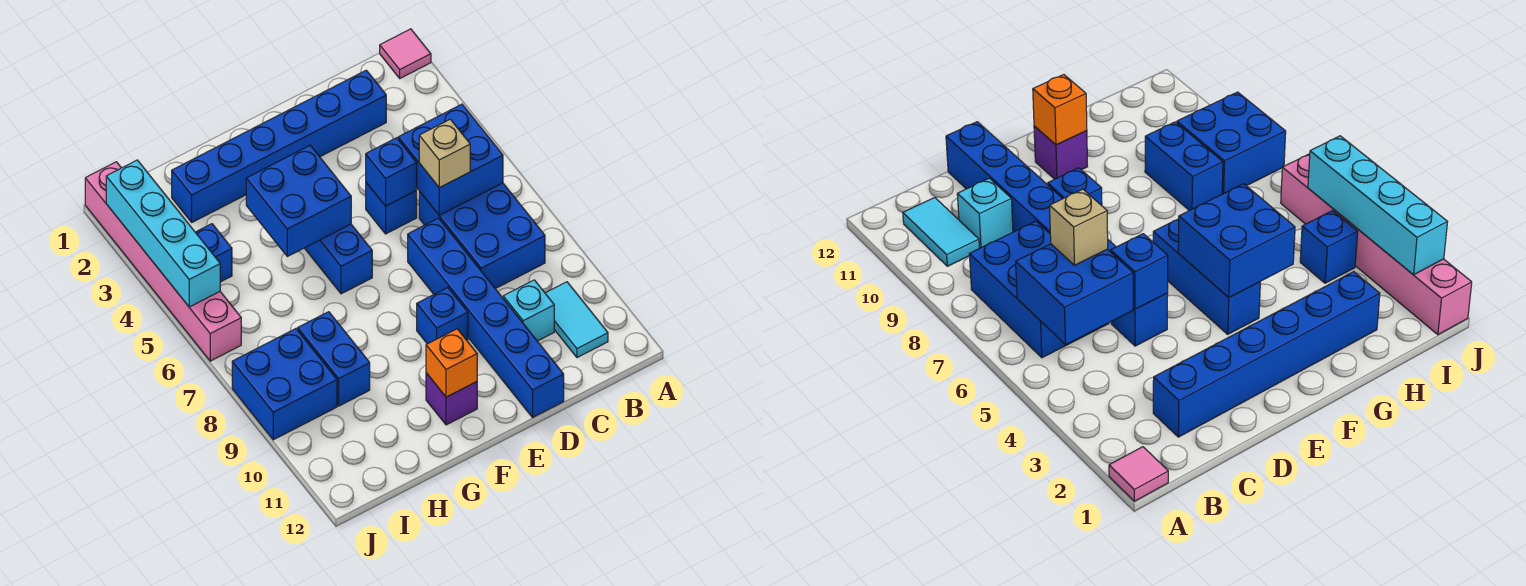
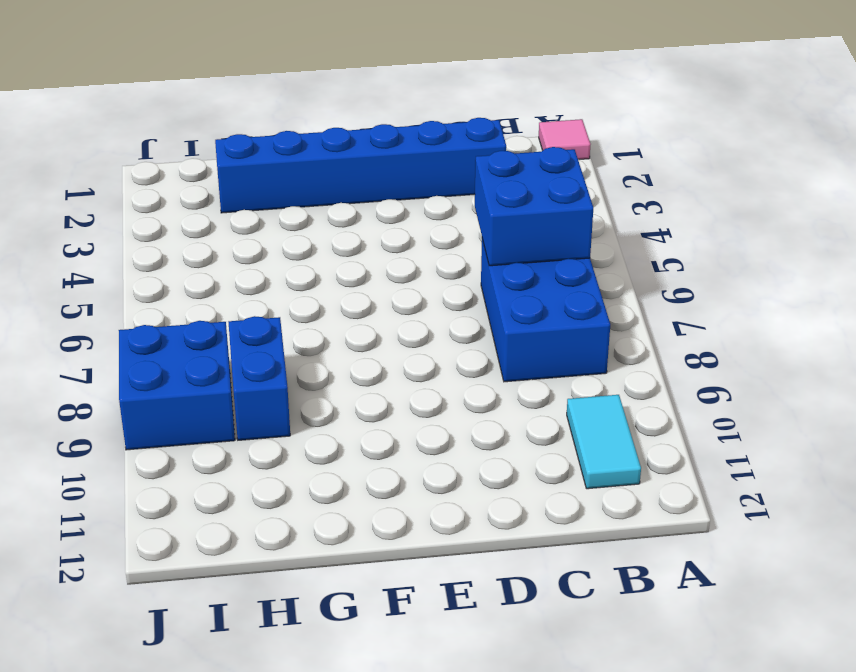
none -> cyan 1x1 brick [503,280,554,341]
none -> blue 1x1 brick [366,183,417,234]
none -> blue 1x6 brick [408,218,564,417]

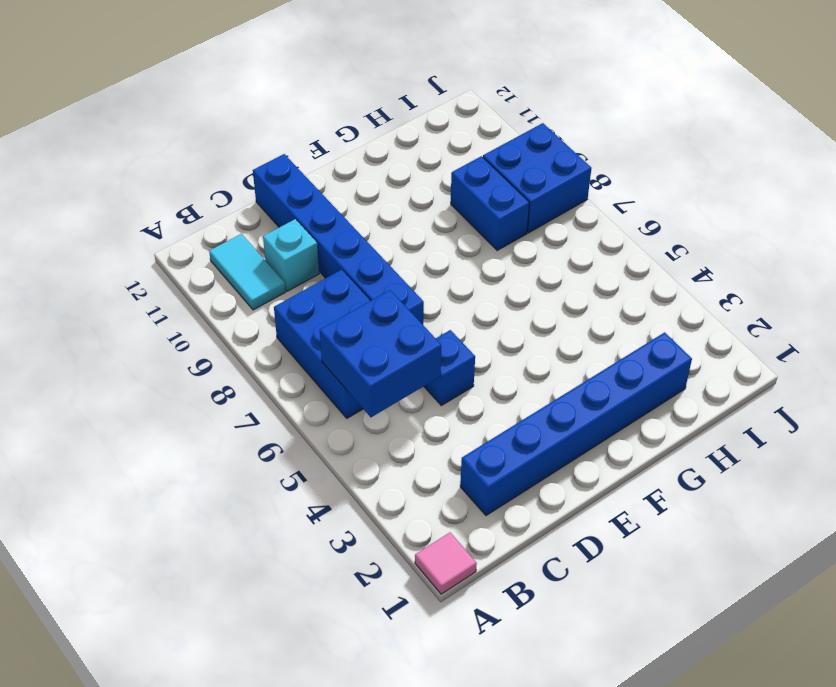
none -> blue 1x1 brick [417,287,468,344]
none -> blue 1x3 brick [305,224,372,294]
none -> purple 1x1 brick [426,373,477,425]

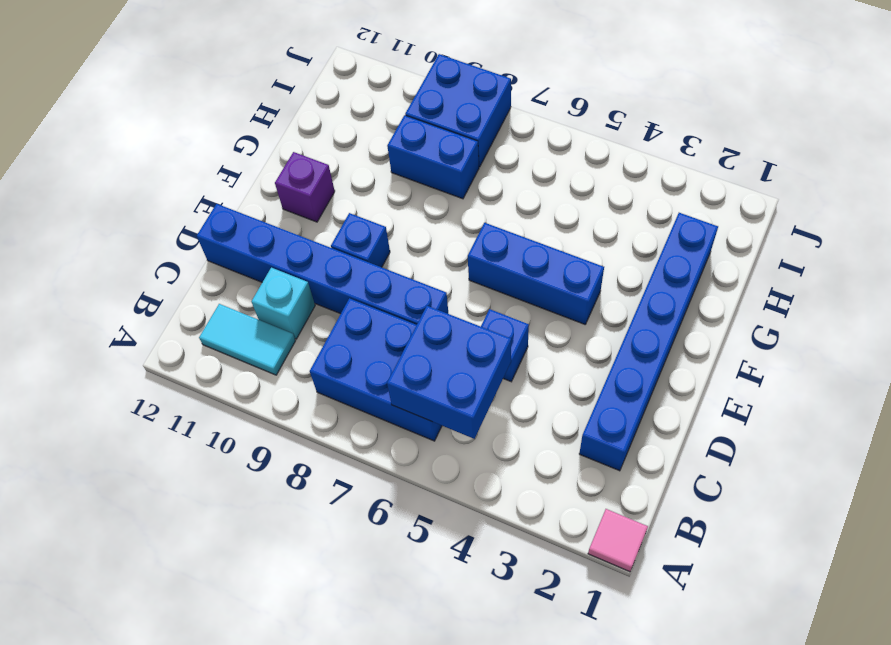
none -> blue 1x1 brick [196,224,232,282]
none -> pink 1x6 brick [85,162,241,361]
none -> blue 1x1 brick [366,138,417,206]

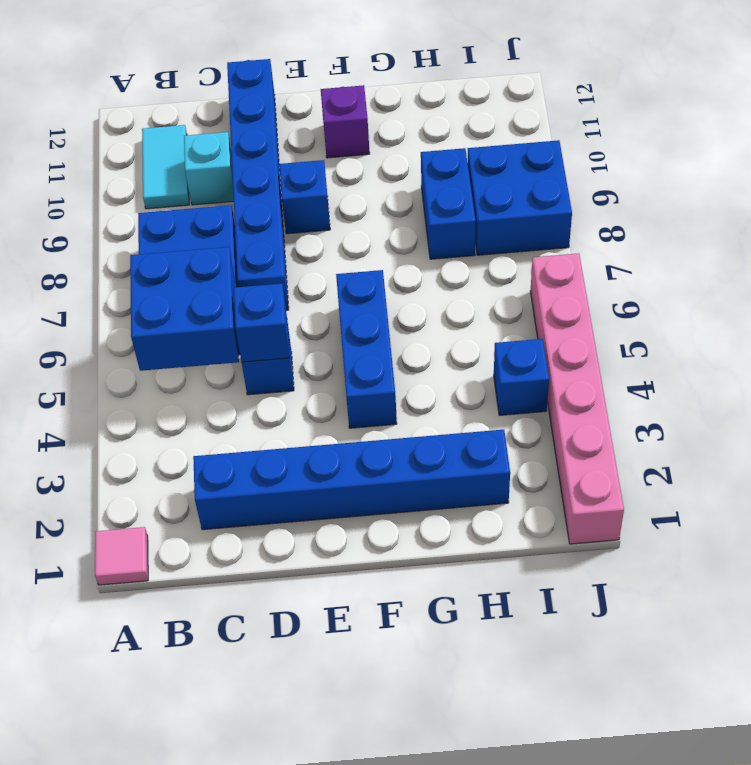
none -> blue 2x2 brick [246,145,351,257]
none -> orange 1x1 brick [426,329,477,397]
none -> cyan 1x4 brick [106,160,220,307]

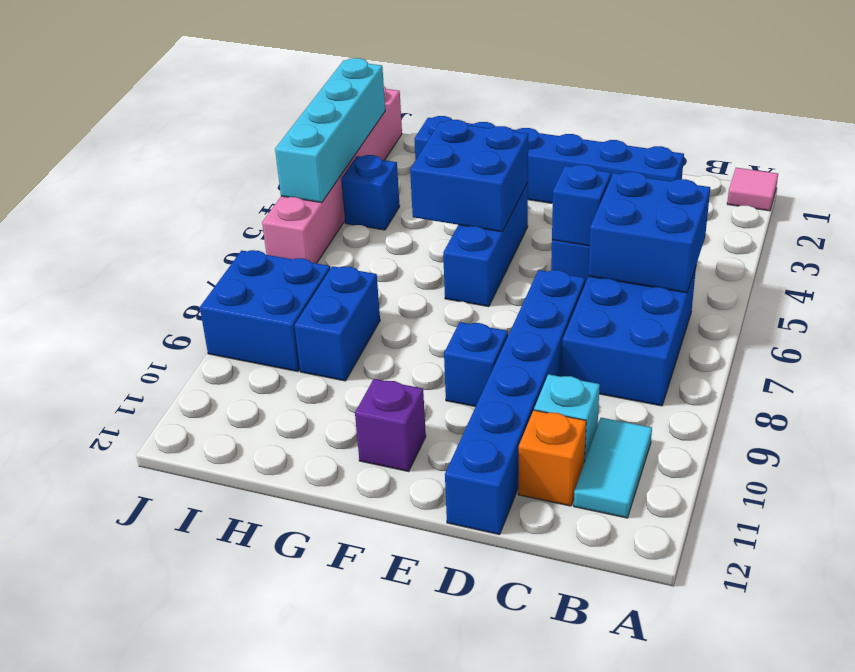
orange 1x1 brick [518,410,586,506] -> orange 1x1 brick moved to [426,329,477,397]
none -> tan 1x1 brick [419,119,470,188]

